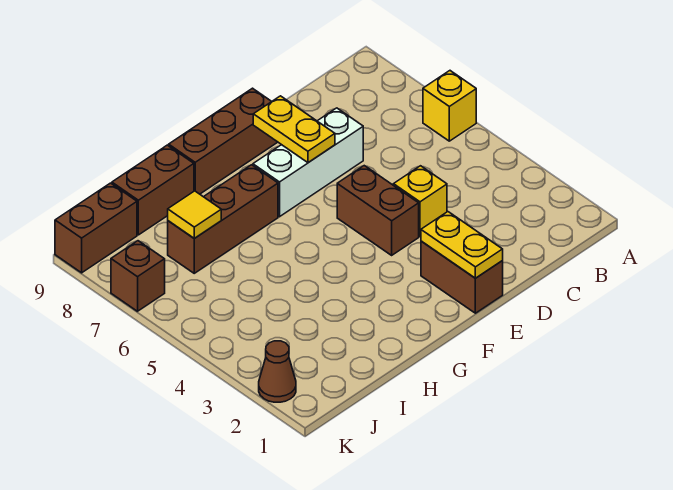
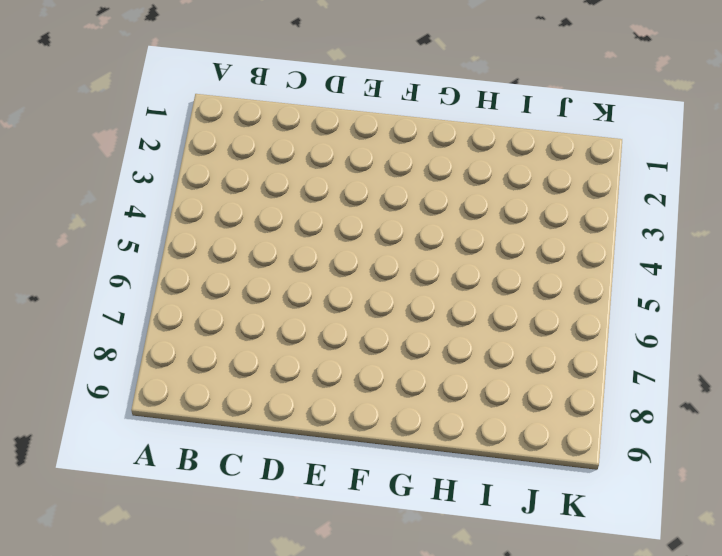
none -> yellow 1x1 brick [423,71,476,141]
none -> yellow 1x1 brick [393,166,447,236]
none -> white 1x3 brick [253,108,363,217]

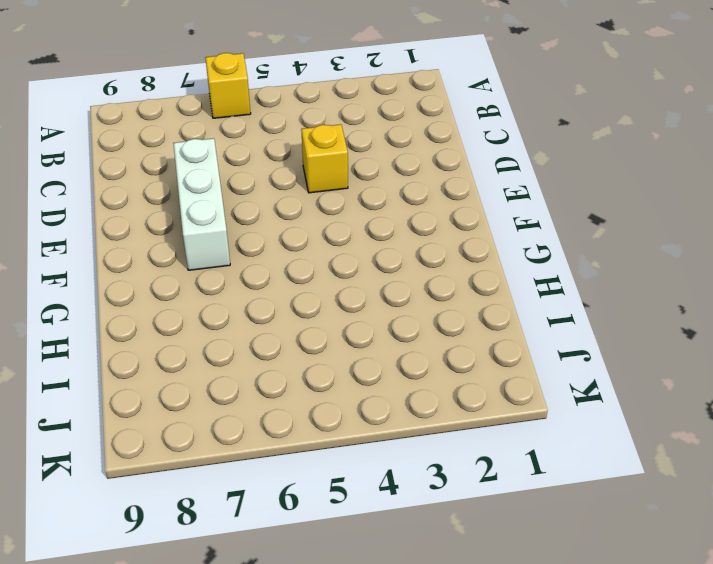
none -> brown 1x2 brick [421,241,503,313]
none -> brown 1x2 brick [337,166,419,255]
none -> brown 1x3 brick [169,88,277,194]

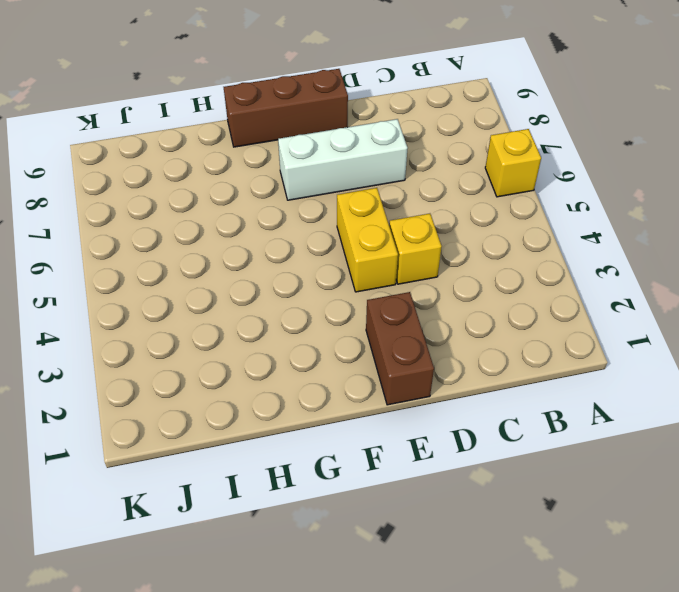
yellow 1x2 brick [337,188,398,292] -> brown 1x2 brick [337,166,419,255]
none -> brown 1x3 brick [168,165,278,273]
none -> brown 1x2 brick [112,145,194,235]
none -> brown 1x2 brick [55,183,137,273]

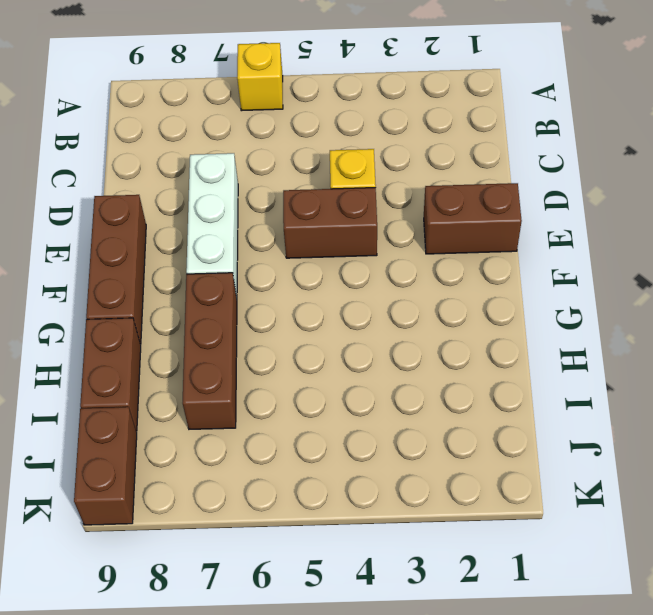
none -> brown 1x1 cone [259,341,296,402]
none -> brown 1x1 brick [111,241,165,311]
none -> yellow 1x2 plate [421,212,503,278]

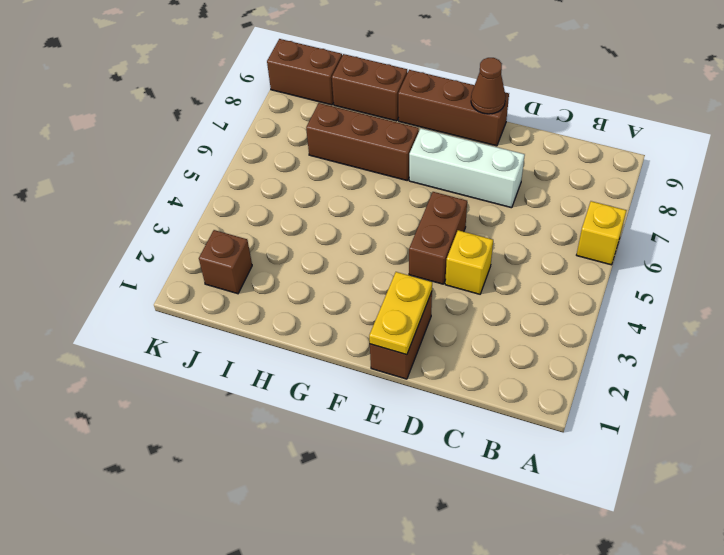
brown 1x1 cone [471,58,506,114] -> brown 1x1 cone moved to [259,341,296,402]
brown 1x1 brick [199,230,252,294] -> brown 1x1 brick moved to [111,241,165,311]
none -> yellow 1x2 plate [253,96,335,163]
none -> yellow 1x1 tile [168,191,221,238]

